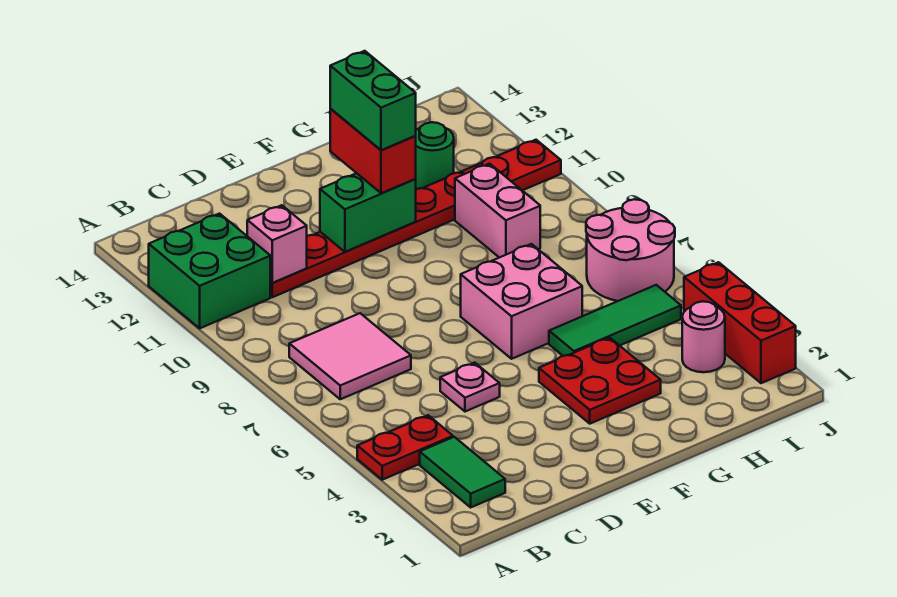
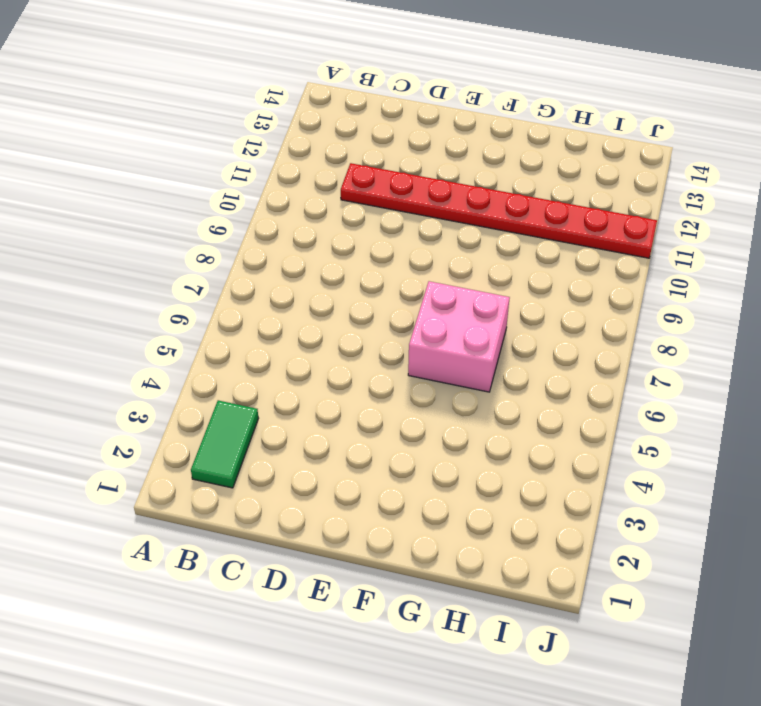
none -> red 1x2 plate [357,415,453,480]
none -> green 2x2 brick [149,214,270,328]
none -> pink 2x2 tile [289,313,411,399]

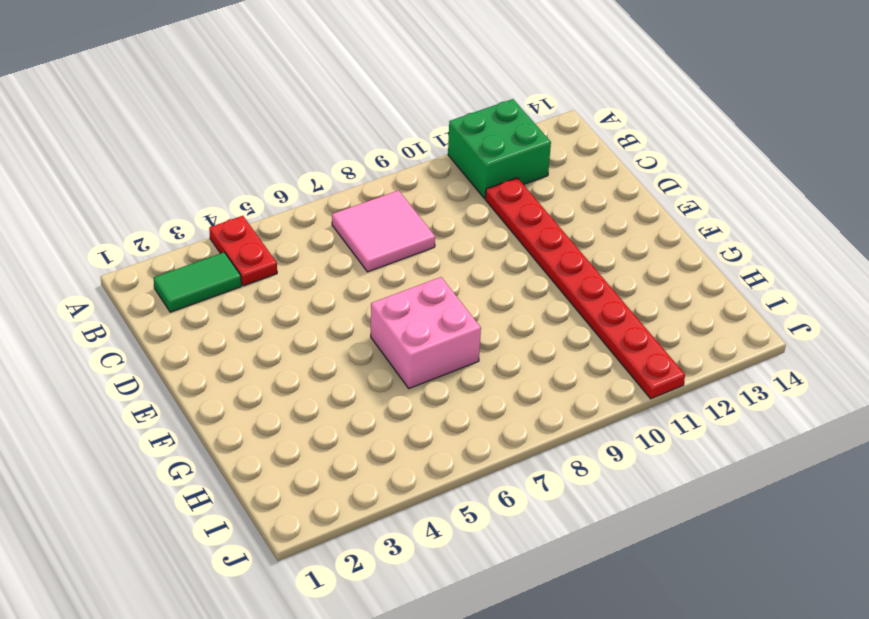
none -> pink 1x1 plate [440,363,500,412]
none -> red 2x2 plate [539,338,661,424]
none -> green 1x3 tile [549,285,681,356]

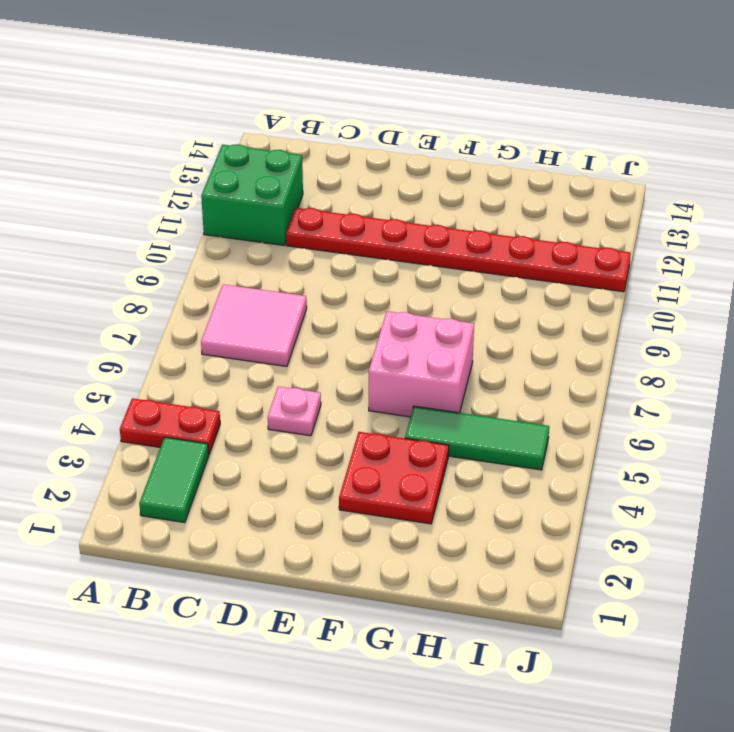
none -> pink 1x2 brick [455,164,540,258]
none -> green 1x1 round brick [416,122,454,189]
none -> pink 1x1 round brick [682,301,725,372]

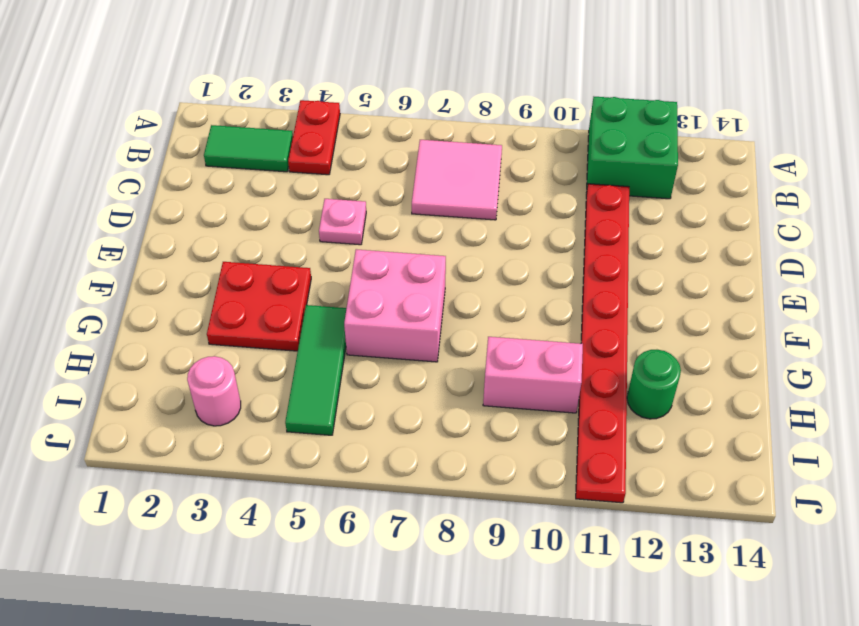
none -> pink 2x2 round brick [586,199,675,301]
none -> red 1x3 brick [684,262,796,383]
none -> pink 1x1 brick [247,205,307,283]

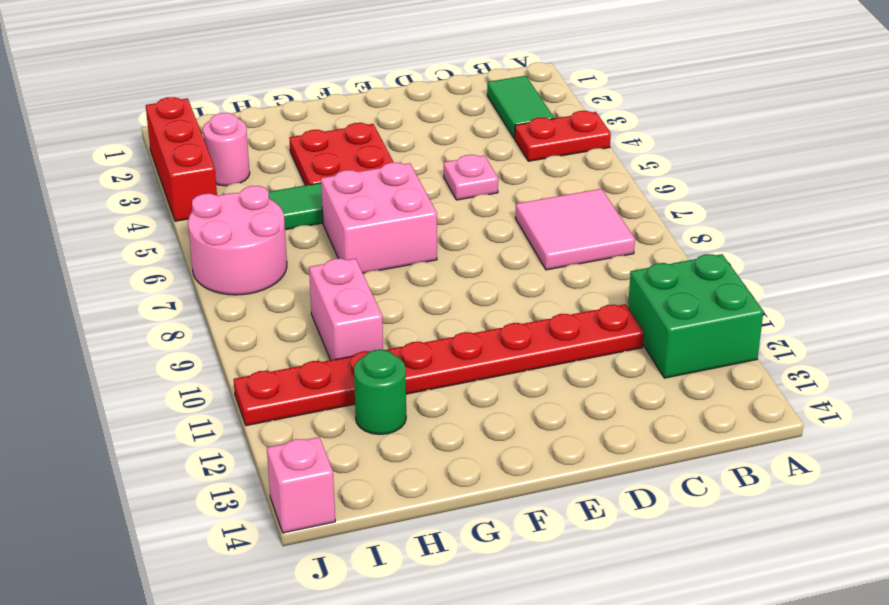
pink 1x1 brick [267,437,335,533] -> pink 1x1 brick moved to [247,205,307,283]
none -> green 1x2 brick [320,173,416,252]
none -> red 1x2 brick [330,109,416,193]
none -> green 1x2 brick [330,51,416,150]

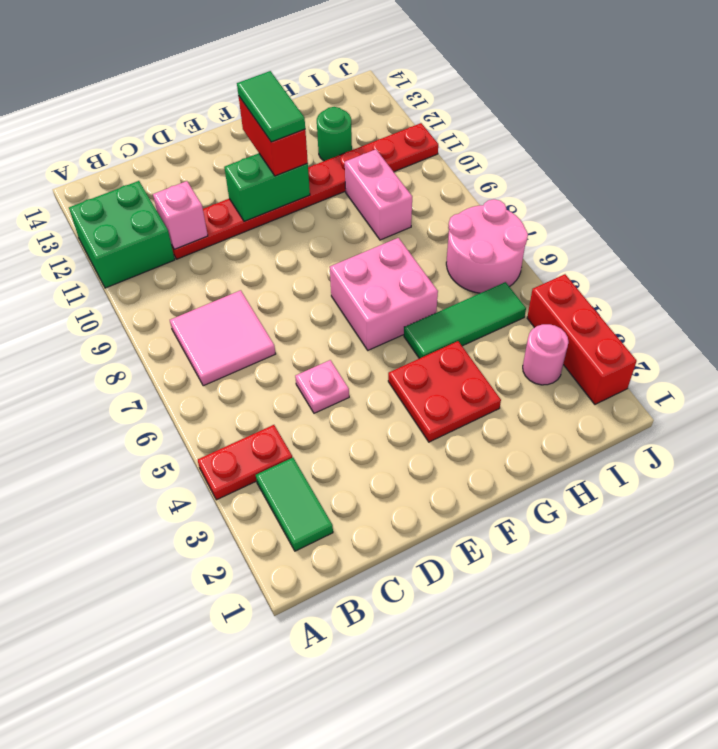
green 1x2 tile [237,71,305,142] -> green 1x2 brick [330,51,416,150]

